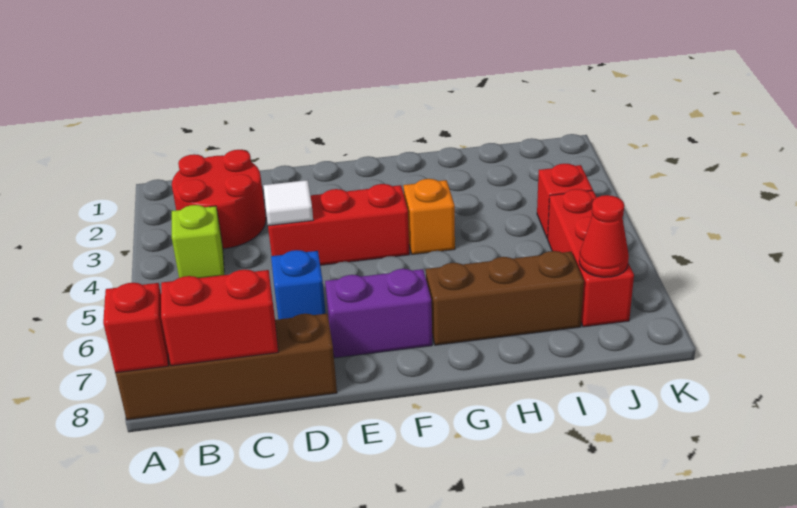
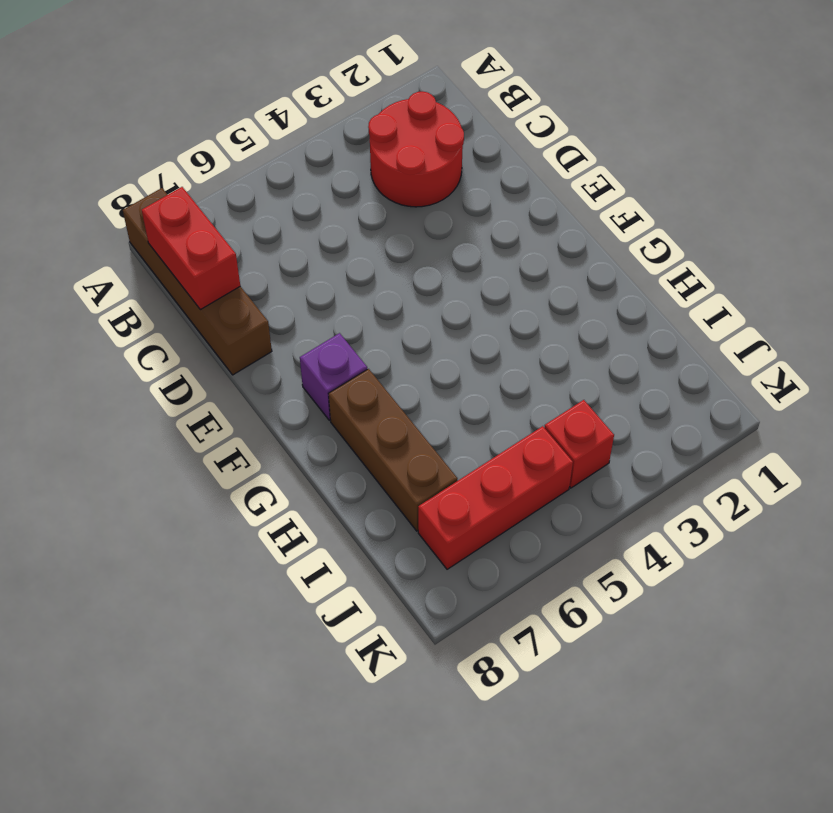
purple 1x1 brick [300,333,367,420] -> purple 1x2 brick [325,269,432,358]
none -> lime 1x1 brick [172,205,224,278]
none -> red 1x3 brick [268,184,410,265]
none -> blue 1x1 brick [271,250,326,319]

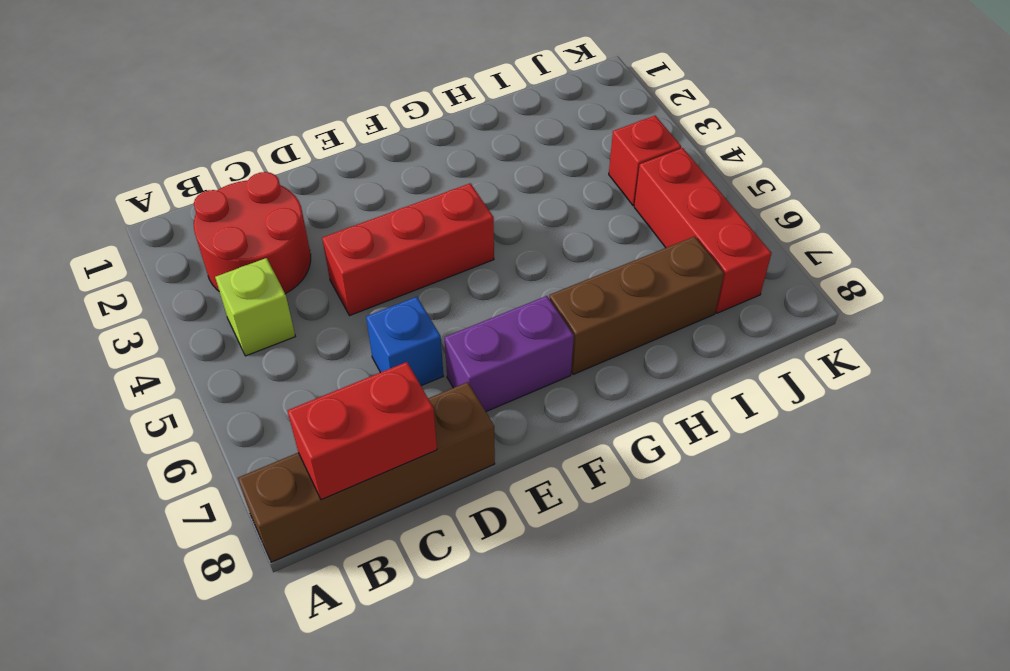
none -> orange 1x1 brick [403,179,455,255]
none -> red 1x1 brick [103,283,168,373]
none -> white 1x1 tile [263,180,313,226]

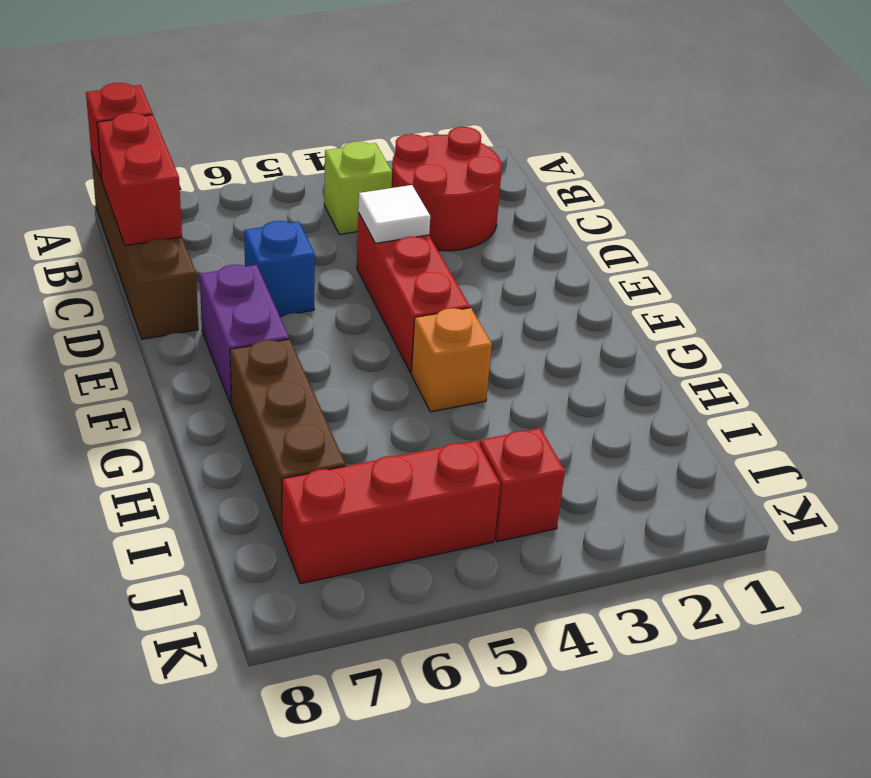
none -> red 1x1 cone [579,195,629,277]

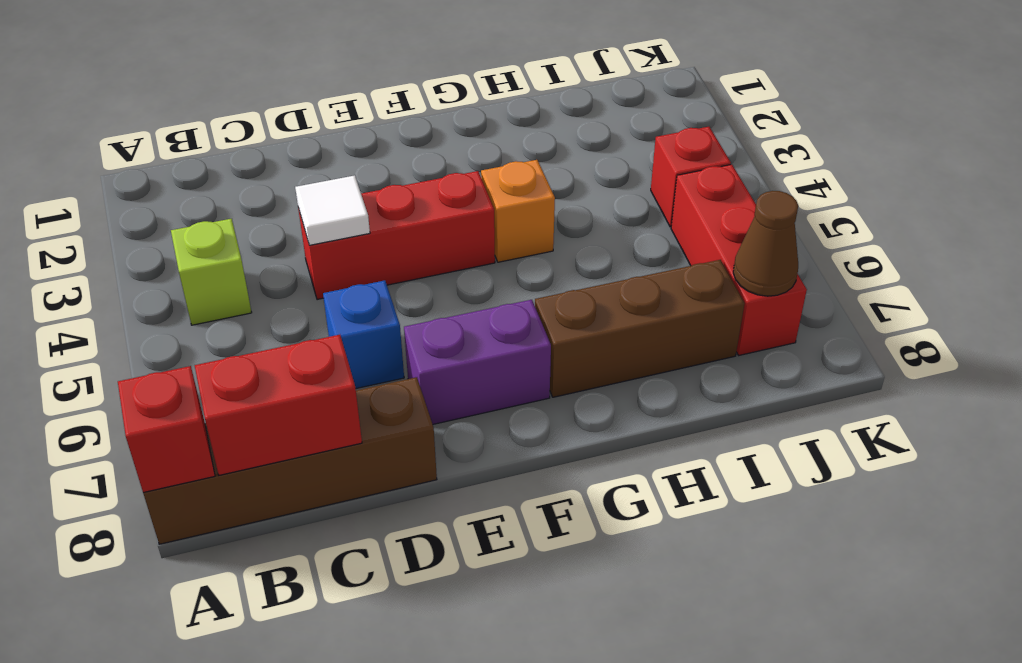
brown 1x1 cone [733,191,798,296] -> red 1x1 cone [579,195,629,277]
none -> red 2x2 round brick [172,150,266,249]

